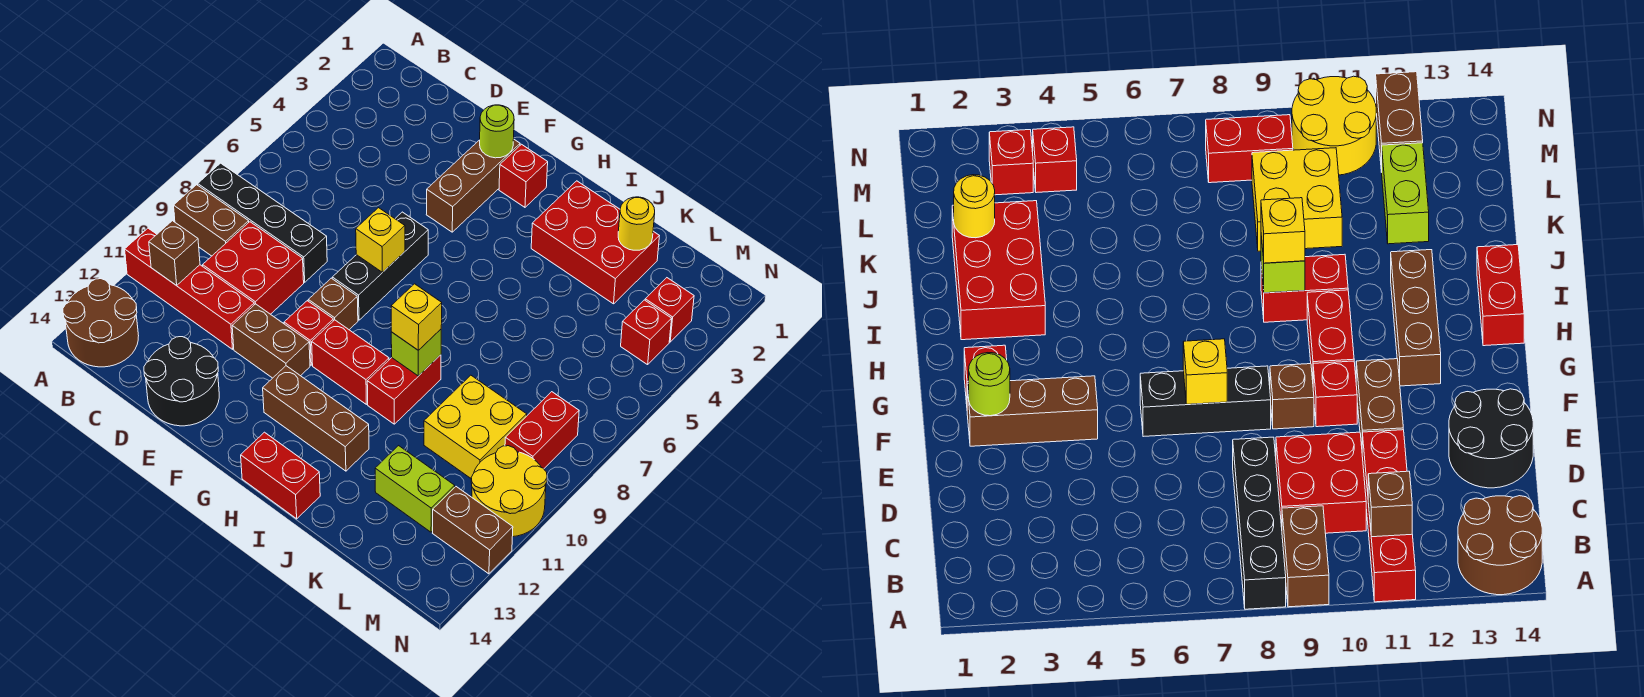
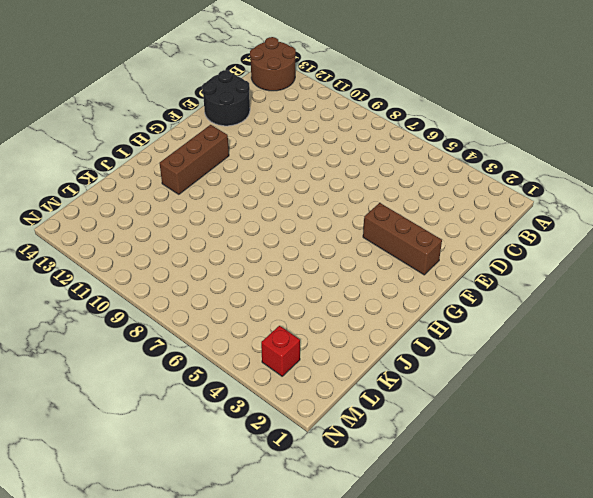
none -> black 1x4 brick [198,163,327,282]
none -> brown 1x2 brick [174,185,249,256]
none -> red 1x4 brick [125,228,254,349]
none -> red 2x2 brick [203,222,304,314]

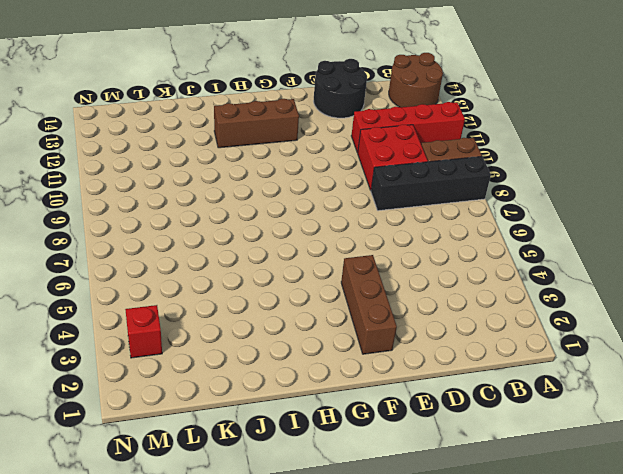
none -> brown 1x2 brick [232,304,310,378]
none -> black 1x3 brick [332,212,428,320]
none -> brown 1x1 brick [308,278,358,330]
none -> red 1x1 brick [284,301,333,365]

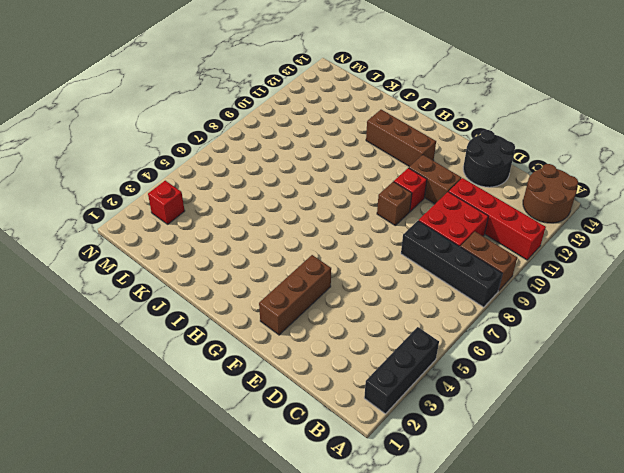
black 1x3 brick [364,327,439,414] -> black 1x3 brick moved to [332,212,428,320]
none -> red 1x1 brick [499,144,548,207]
none -> red 1x2 brick [312,320,389,404]
none -> red 1x2 brick [241,432,320,519]
none -> red 2x3 brick [531,181,659,304]

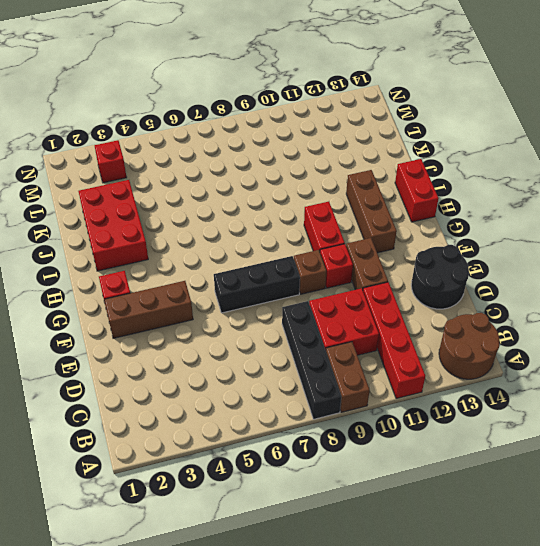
none -> red 1x2 brick [367,355,441,424]
none -> yellow 2x2 brick [424,375,527,478]
none -> lime 1x2 brick [375,446,455,532]
none -> red 1x1 brick [621,300,672,365]

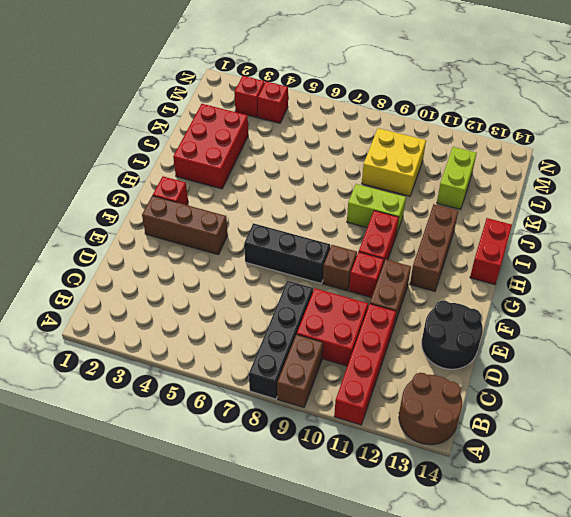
lime 1x2 brick [347,184,406,235] -> red 1x2 brick [367,355,441,424]
none -> red 1x2 brick [505,392,579,469]
none -> yellow 2x2 round brick [471,446,547,537]
none -> brown 1x2 brick [433,487,513,574]
none -> brown 1x1 brick [149,221,200,286]

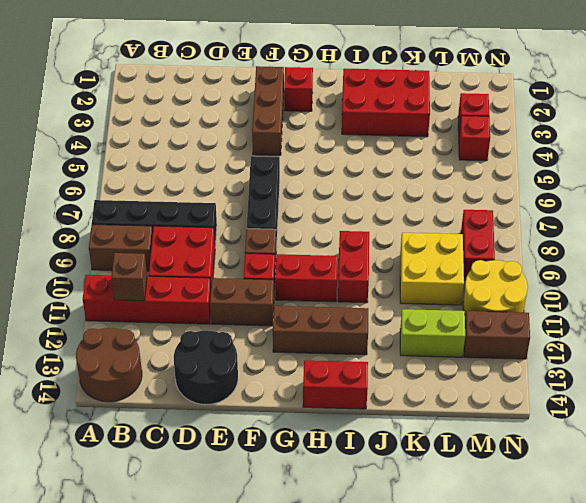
none -> lime 1x1 round brick [480,105,514,158]
none -> yellow 1x1 brick [356,208,405,272]
none -> lime 1x1 brick [391,329,441,376]
none -> yellow 1x1 round brick [618,197,655,250]

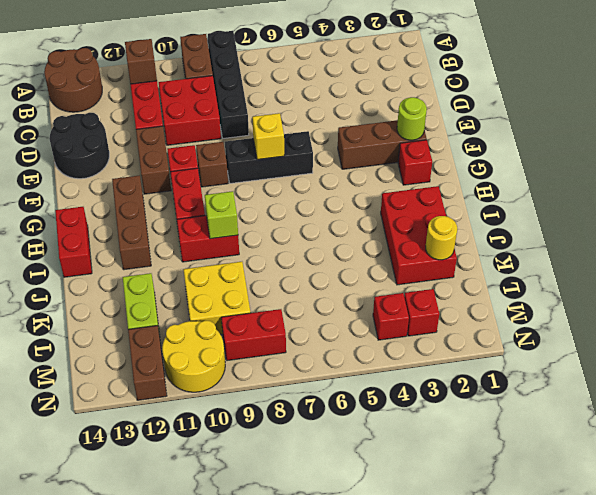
none -> yellow 1x1 brick [391,284,442,350]

